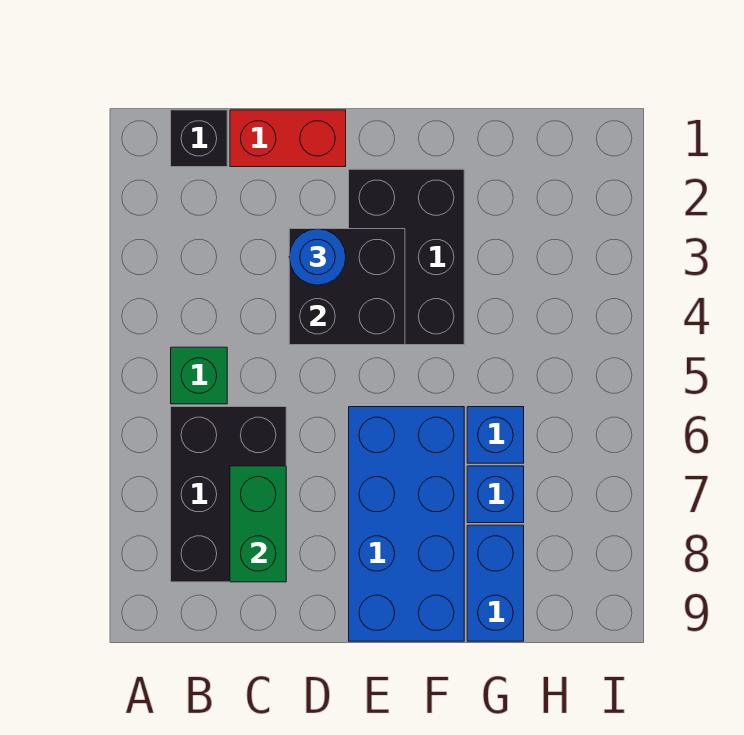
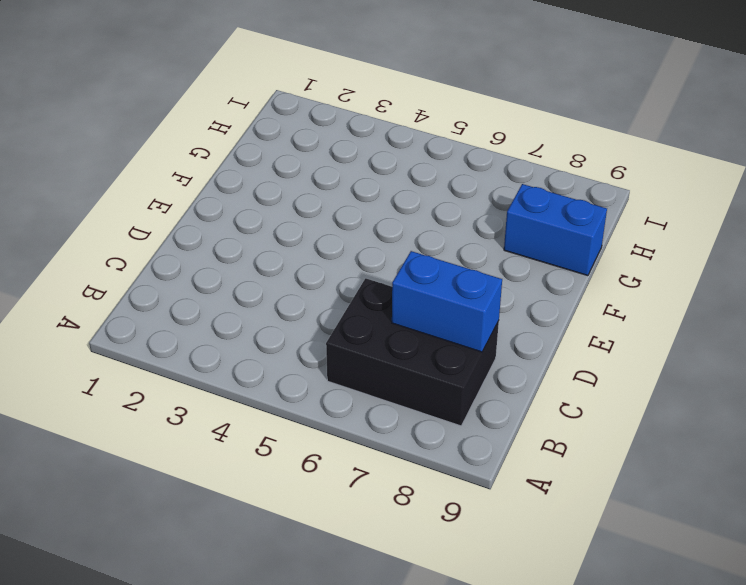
blue 1x2 brick [392,251,502,352] -> green 1x2 brick [230,466,286,582]
none -> black 1x1 brick [171,110,227,167]
none -> green 1x1 brick [171,347,227,404]
none -> red 1x2 brick [230,110,346,167]

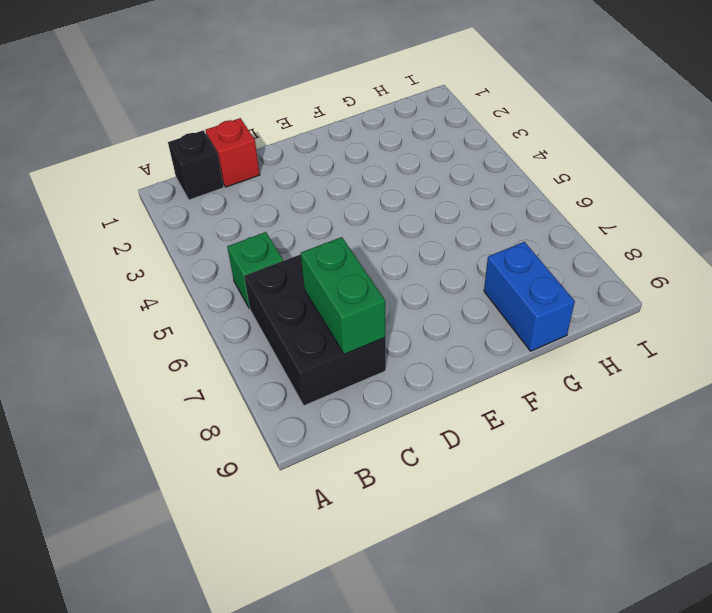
red 1x1 brick [206,118,260,187] -> red 1x2 brick [230,110,346,167]
none -> black 2x3 brick [349,169,464,345]
none -> blue 2x4 brick [349,407,464,641]
none -> blue 1x1 brick [467,407,524,463]

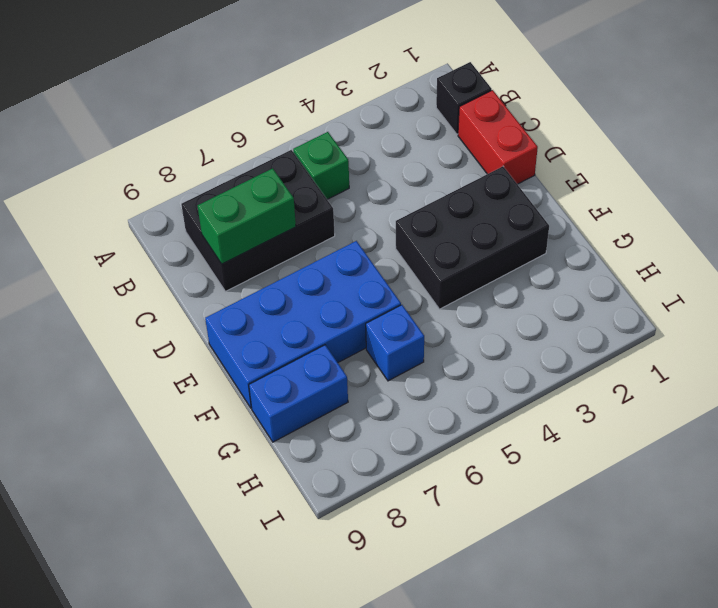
none -> blue 1x1 brick [467,466,524,523]
none -> black 2x2 brick [289,229,405,345]
none -> blue 1x1 round brick [289,229,346,285]

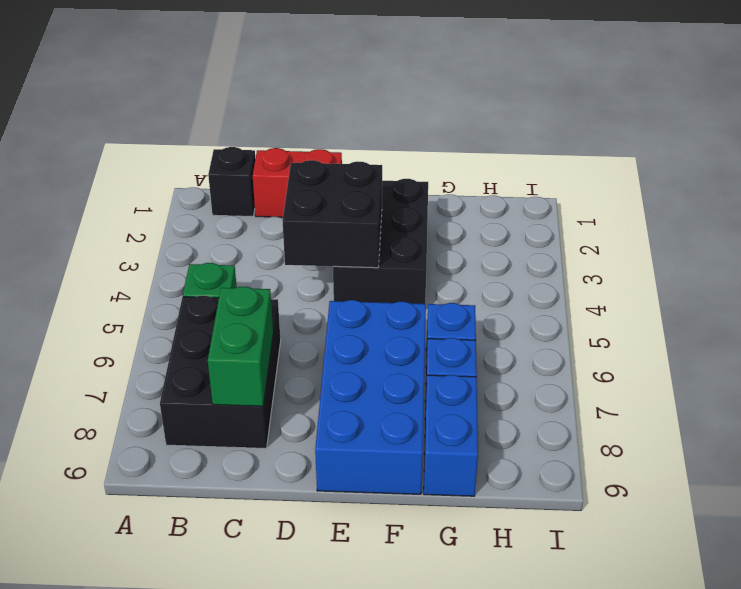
none -> blue 1x1 round brick [289,229,346,285]

